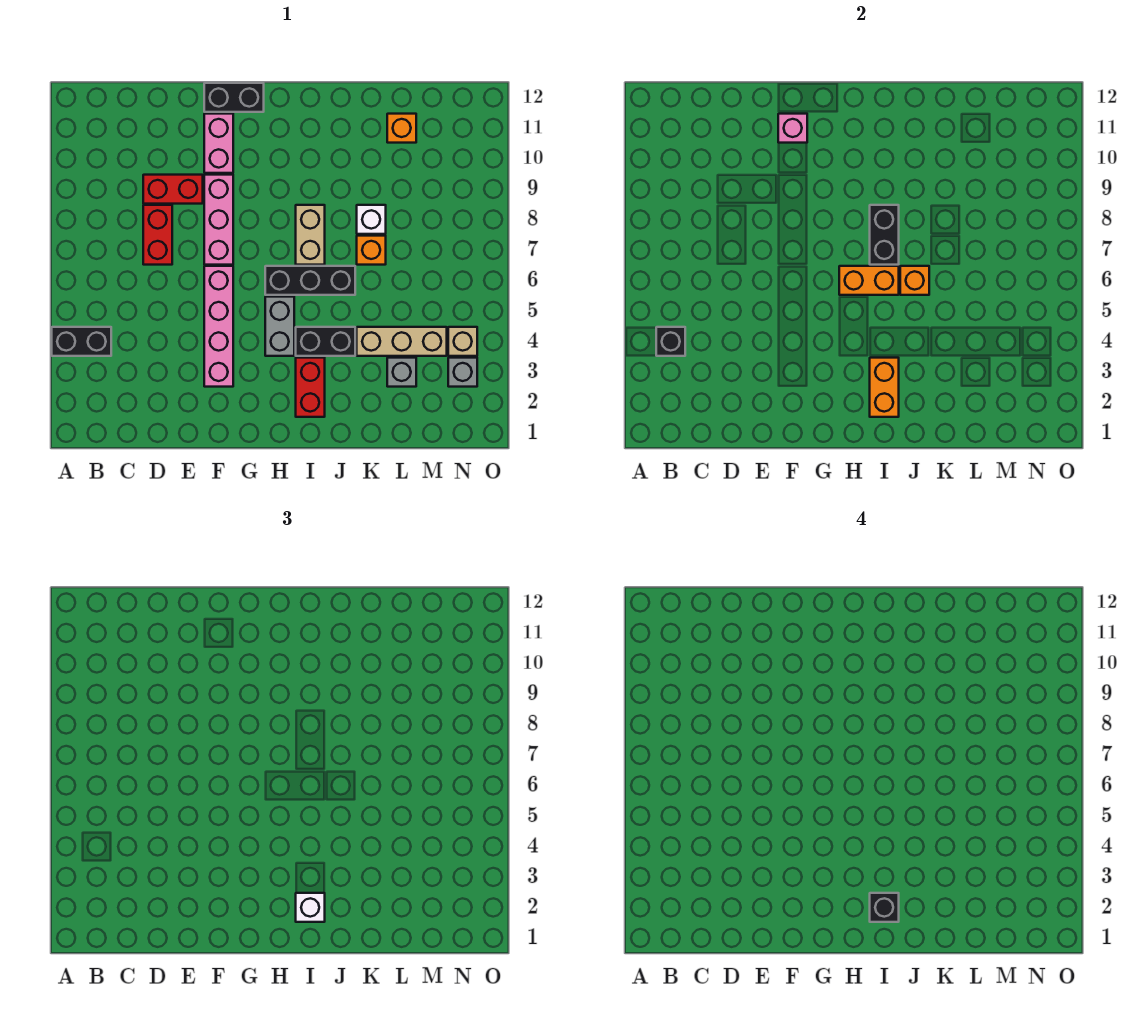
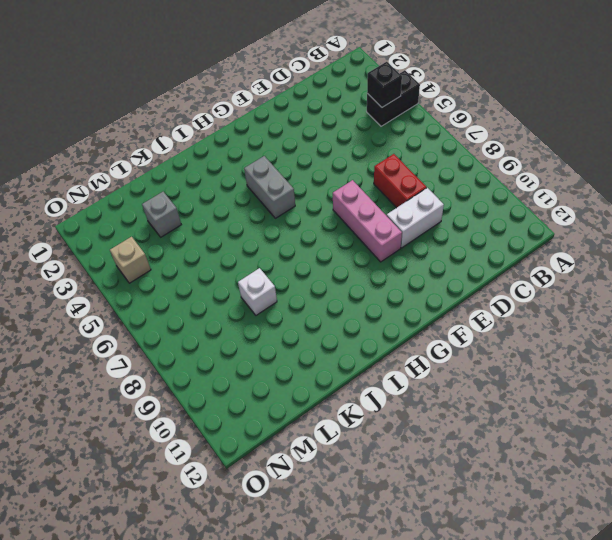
white 1x2 brick [387,188,444,248] -> red 1x2 brick [143,175,203,204]
none -> pink 1x4 brick [204,266,233,387]
none -> pink 1x2 brick [204,114,233,173]
none -> black 1x2 brick [204,83,264,112]

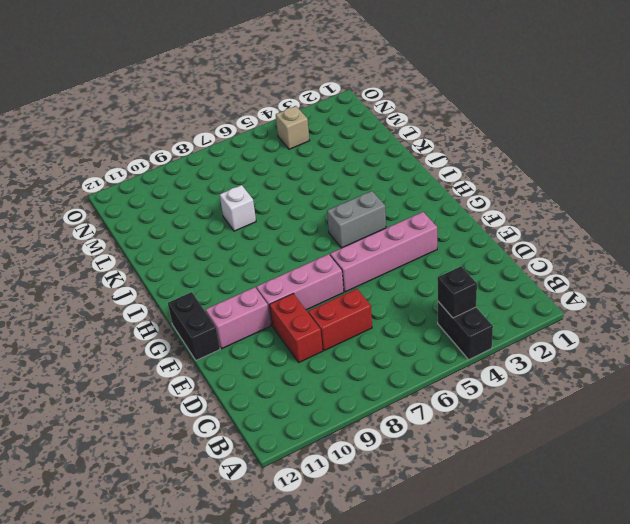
none -> black 1x3 brick [265,266,355,295]
none -> red 1x2 brick [296,358,325,417]
none -> black 1x2 brick [296,327,355,356]

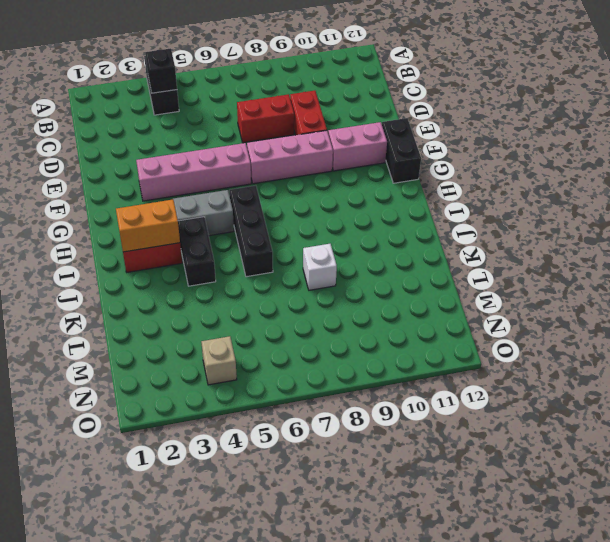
none -> tan 1x2 brick [296,205,325,265]
none -> tan 1x3 brick [357,327,447,356]
none -> orange 1x1 brick [357,236,386,265]

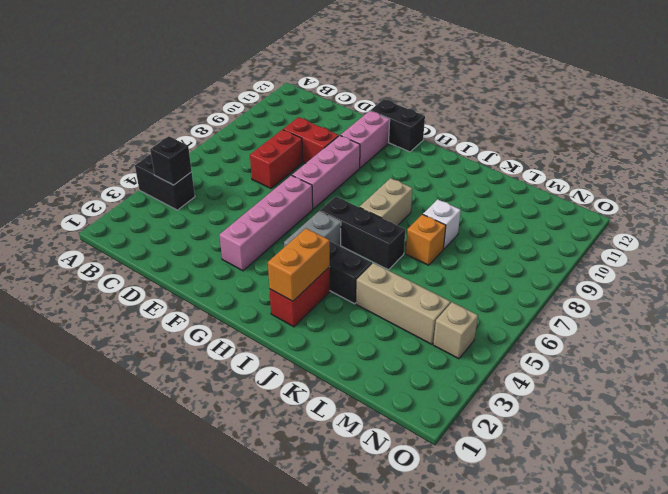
none -> grey 1x1 brick [387,358,416,387]
none -> orange 1x1 brick [387,114,416,143]
none -> grey 1x1 brick [448,358,477,387]

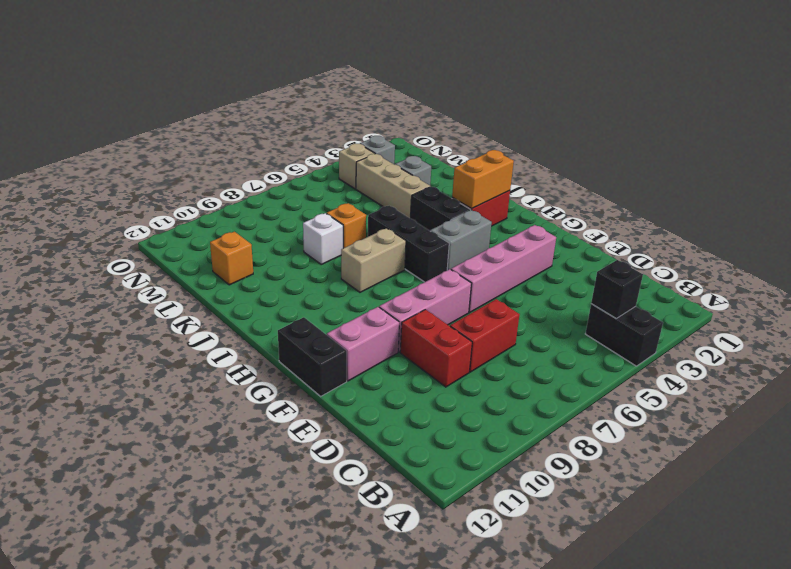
none -> pink 1x1 brick [778,114,807,143]
none -> orange 1x2 brick [839,266,899,295]
none -> black 1x2 brick [870,205,899,265]

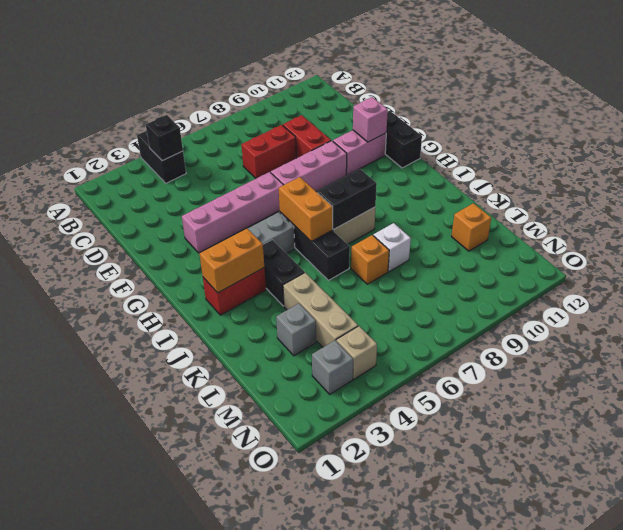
none -> orange 1x1 brick [900,266,929,295]
none -> white 1x1 brick [296,893,325,922]
none -> black 1x1 brick [870,893,899,922]

